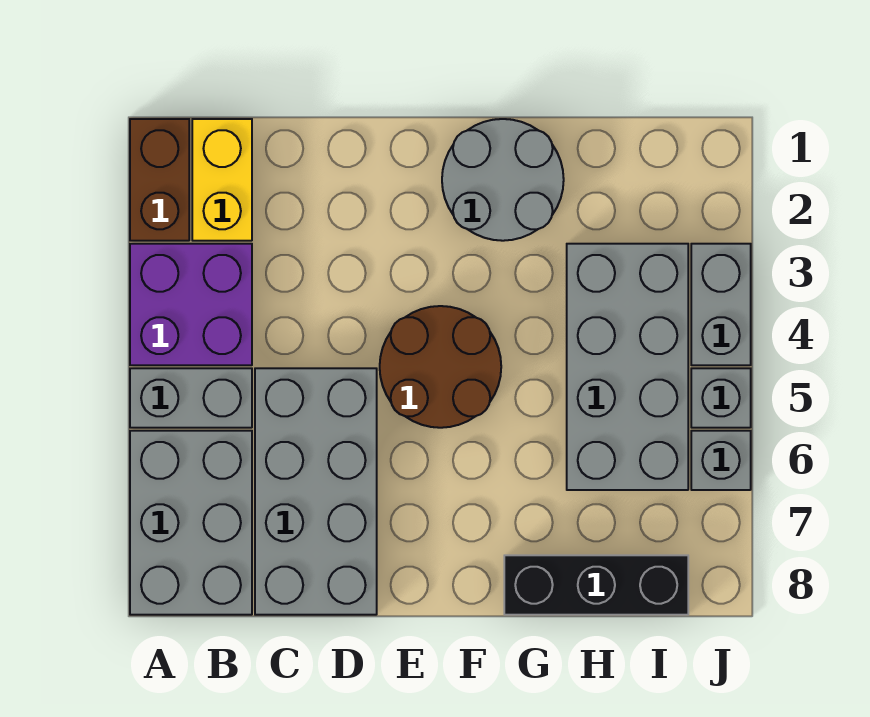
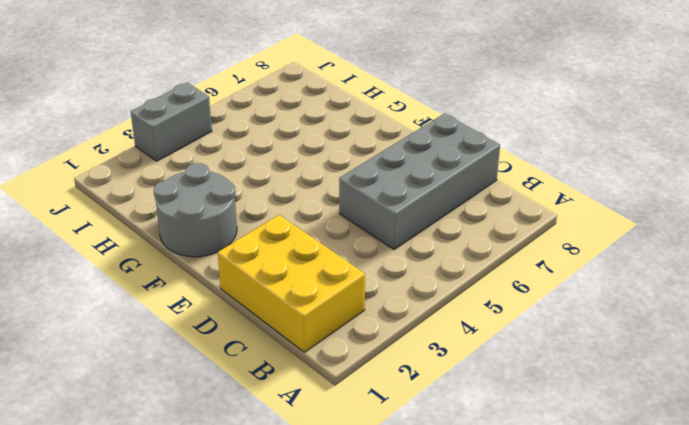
yellow 2x3 brick [218,215,365,352] -> yellow 1x2 brick [192,119,252,241]
none -> brown 1x2 brick [130,119,189,241]
none -> purple 2x2 brick [130,244,252,365]
none -> grey 1x2 brick [130,368,252,428]

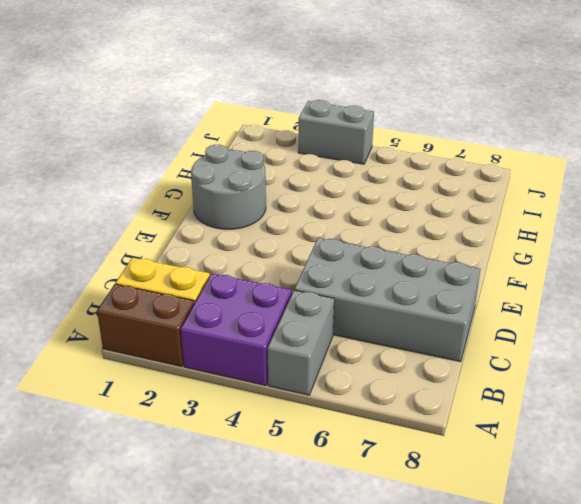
none -> grey 2x3 brick [130,431,252,615]
none -> brown 2x2 round brick [380,306,501,428]
none -> black 1x3 brick [504,555,688,615]

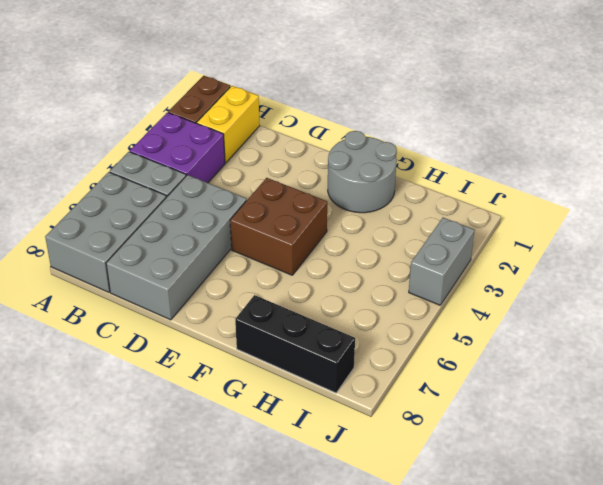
brown 2x2 brick [230,178,327,275] -> brown 2x2 round brick [380,306,501,428]
none -> grey 2x4 brick [567,244,688,490]
none -> grey 1x1 brick [691,368,751,428]
none -> grey 1x1 brick [691,431,751,490]

